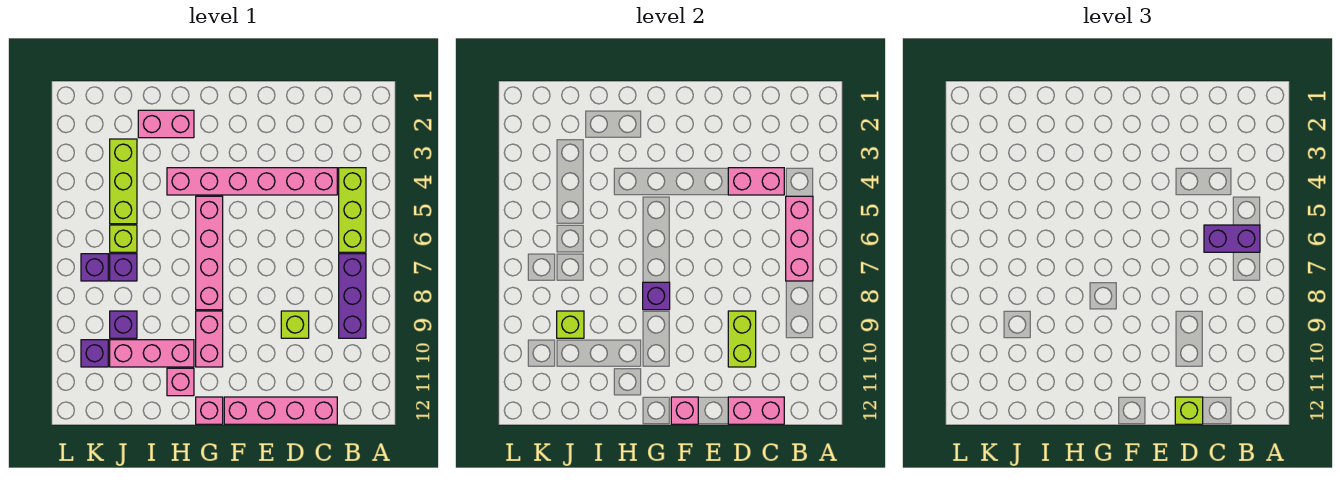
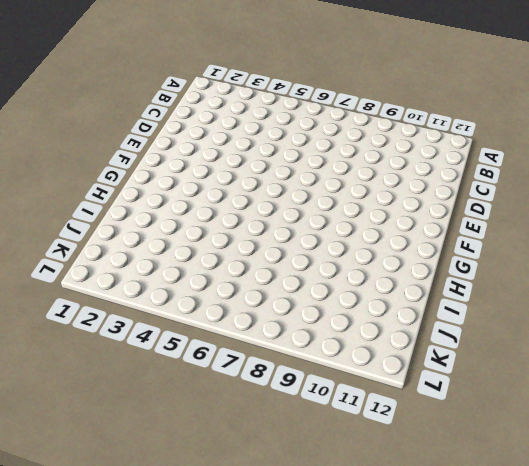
none -> lime 1x3 brick [339,168,366,252]
none -> purple 1x3 brick [339,254,366,338]
none -> pink 1x6 brick [167,168,337,195]

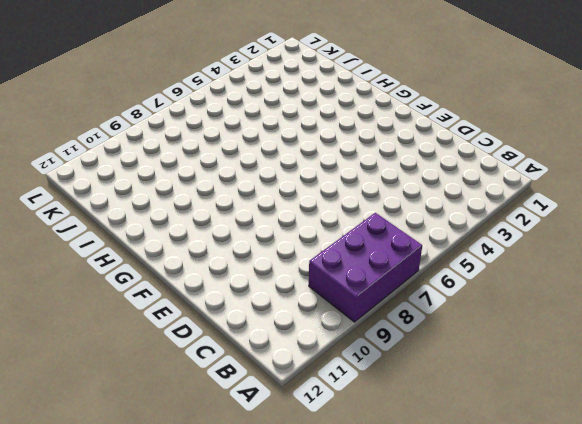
purple 2x3 brick [309,213,422,322] -> purple 1x3 brick [339,254,366,338]
none -> lime 1x3 brick [339,168,366,252]
none -> pink 1x6 brick [167,168,337,195]
none -> pink 1x4 brick [224,397,337,424]

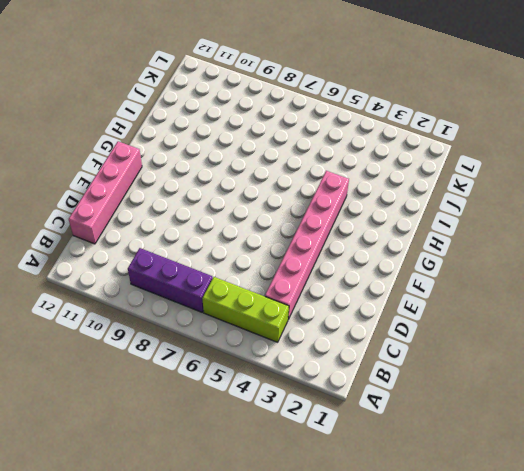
none -> lime 1x1 brick [281,311,309,338]
none -> pink 1x4 brick [196,196,223,310]
none -> pink 1x2 brick [196,311,223,367]

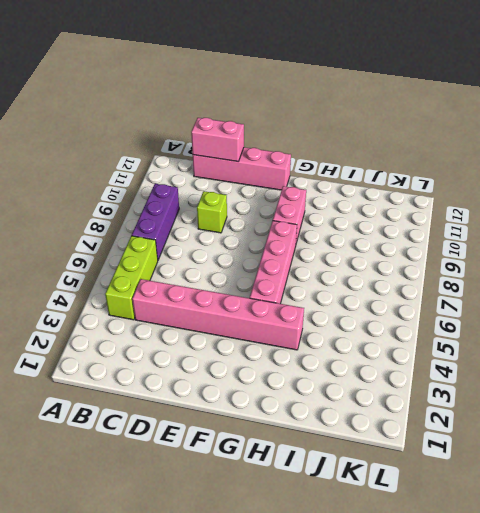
none -> pink 1x1 brick [196,397,223,424]
none -> pink 1x2 brick [138,110,194,138]
none -> pink 1x3 brick [110,340,194,367]

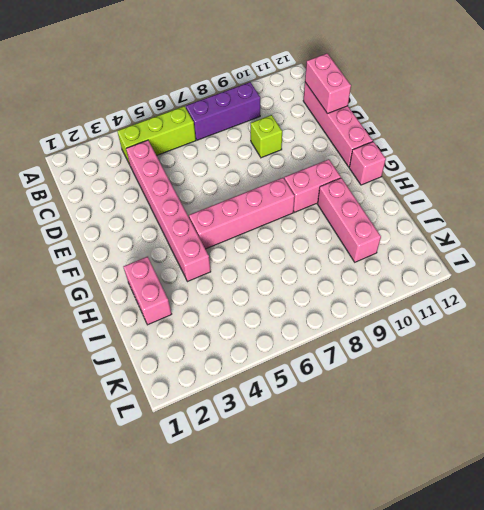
none -> pink 1x1 brick [167,368,194,396]
none -> lime 1x3 brick [110,139,137,224]
none -> lime 1x1 brick [110,225,137,252]

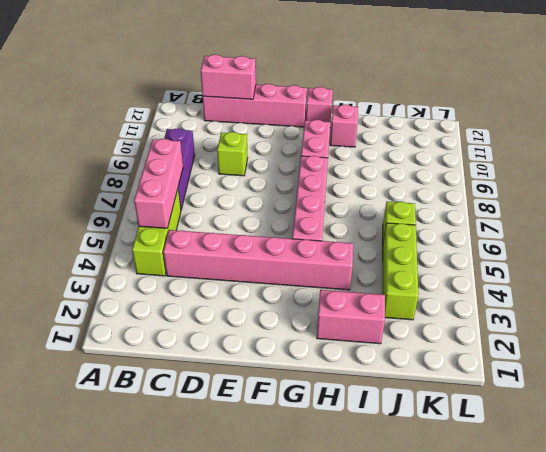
none -> pink 1x3 brick [110,340,194,367]
none -> purple 1x1 brick [110,254,137,281]
none -> purple 1x1 brick [110,311,137,338]

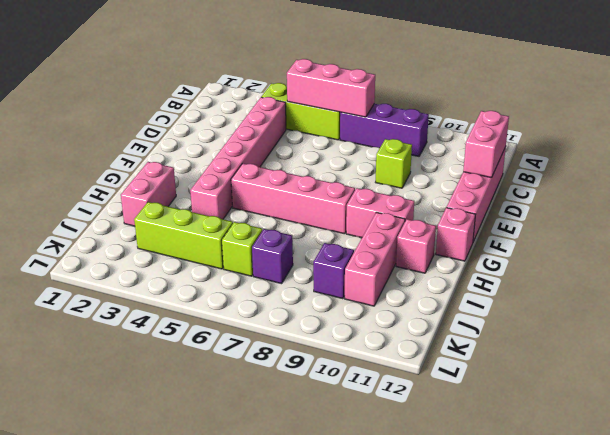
none -> purple 1x1 brick [81,254,108,281]
none -> purple 1x1 brick [81,340,108,367]
none -> pink 1x2 brick [728,168,784,195]

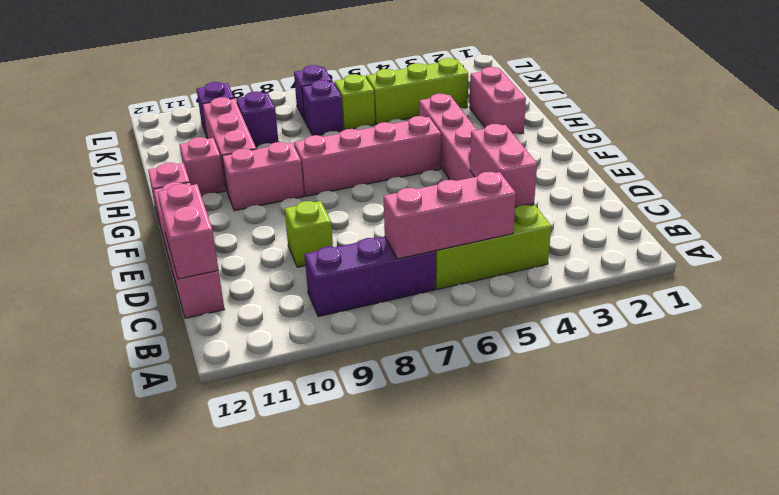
none -> lime 1x2 brick [728,311,756,367]
none -> pink 1x1 brick [671,397,698,424]
none -> purple 1x1 brick [643,282,670,310]

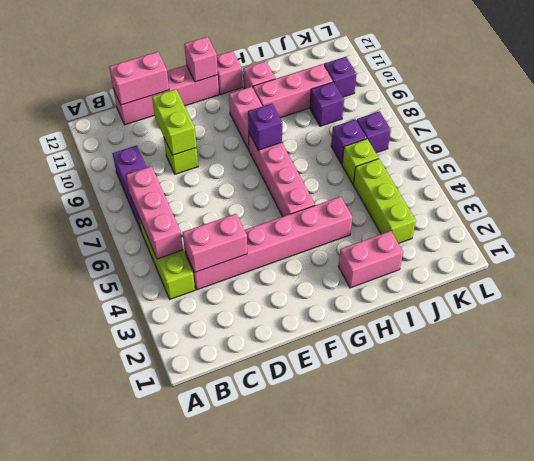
none -> lime 1x1 brick [557,311,584,338]
none -> purple 1x2 brick [1204,225,1260,252]
none -> lime 1x1 brick [1175,397,1203,424]

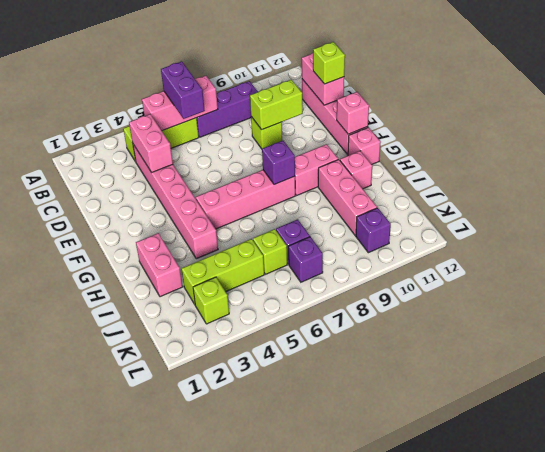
lime 1x1 brick [193,277,229,324] -> lime 1x1 brick moved to [557,311,584,338]
none -> purple 1x1 brick [110,311,137,338]

